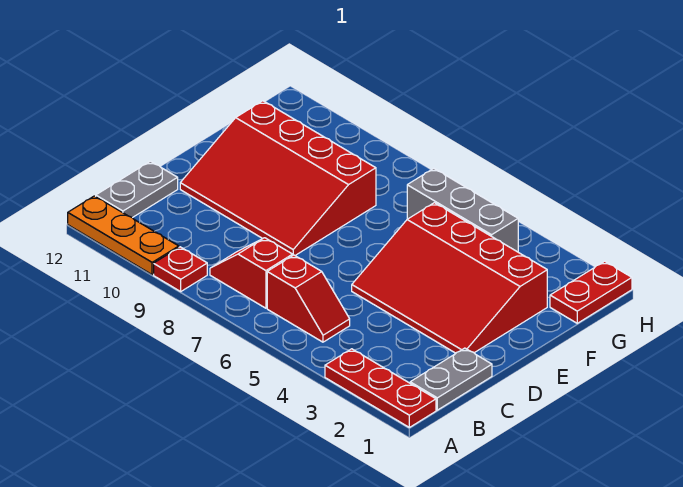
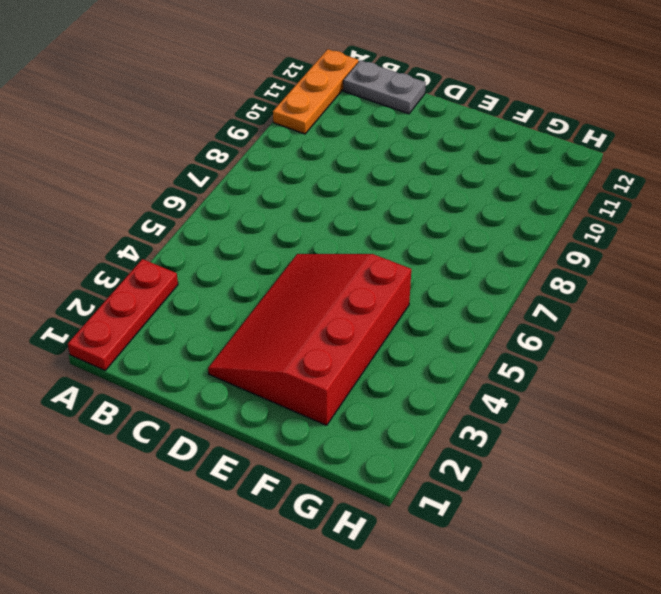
none -> red 1x1 plate [154,247,207,291]
none -> grey 1x2 plate [410,348,492,410]

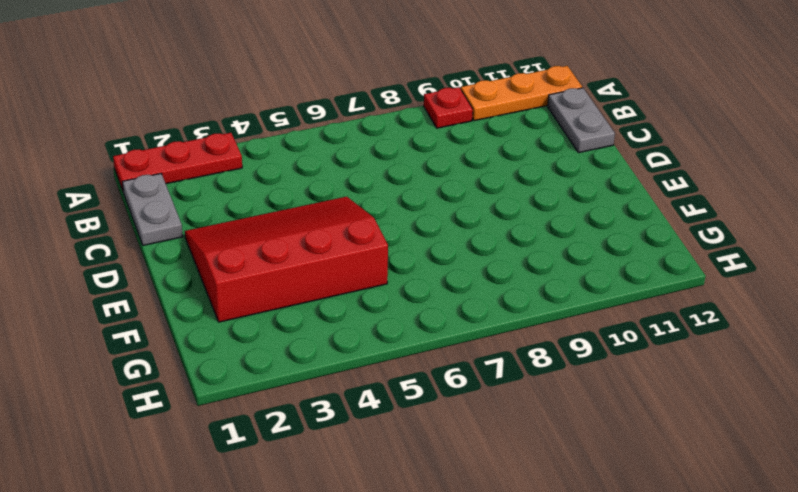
none -> red 1x2 slope [267,255,350,342]
none -> red 1x2 slope [210,238,293,308]

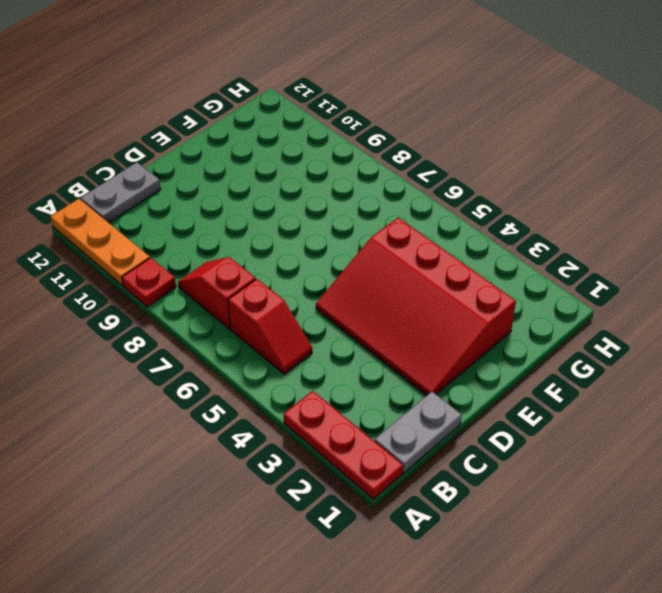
none -> red 3x4 slope [180,101,376,255]
none -> red 1x2 plate [550,261,632,323]

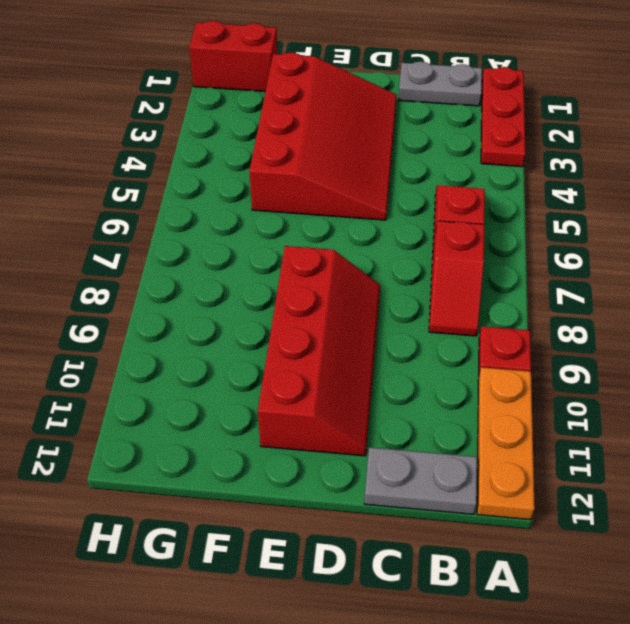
red 2x4 slope [258,246,380,456] -> red 3x4 slope [180,101,376,255]
red 1x2 brick [189,21,277,92] -> red 1x2 plate [550,261,632,323]
none -> grey 1x3 brick [407,168,518,252]

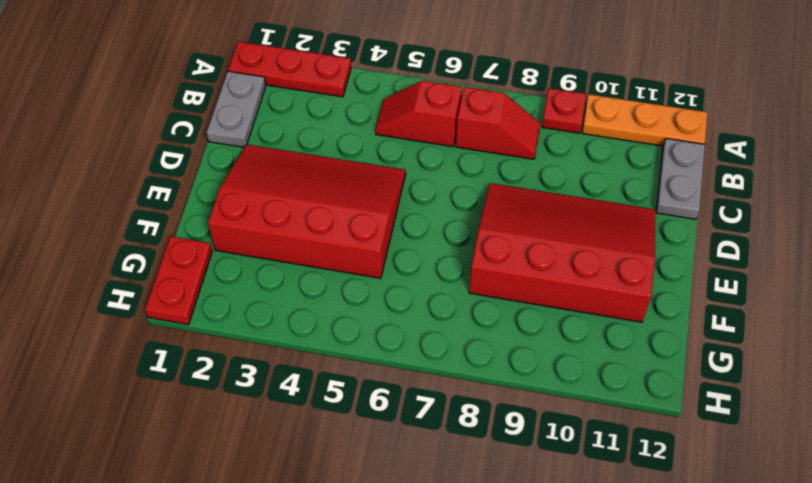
none -> grey 1x3 brick [407,168,518,252]

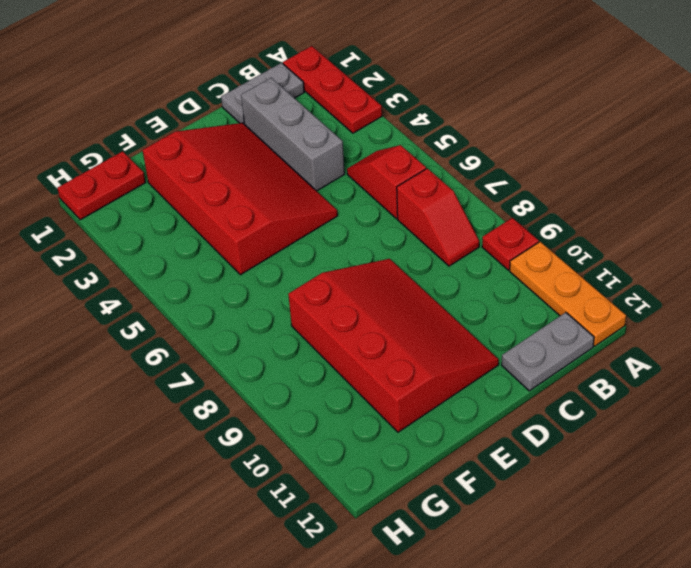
grey 1x3 brick [241,78,345,191] -> grey 1x3 brick moved to [407,168,518,252]

